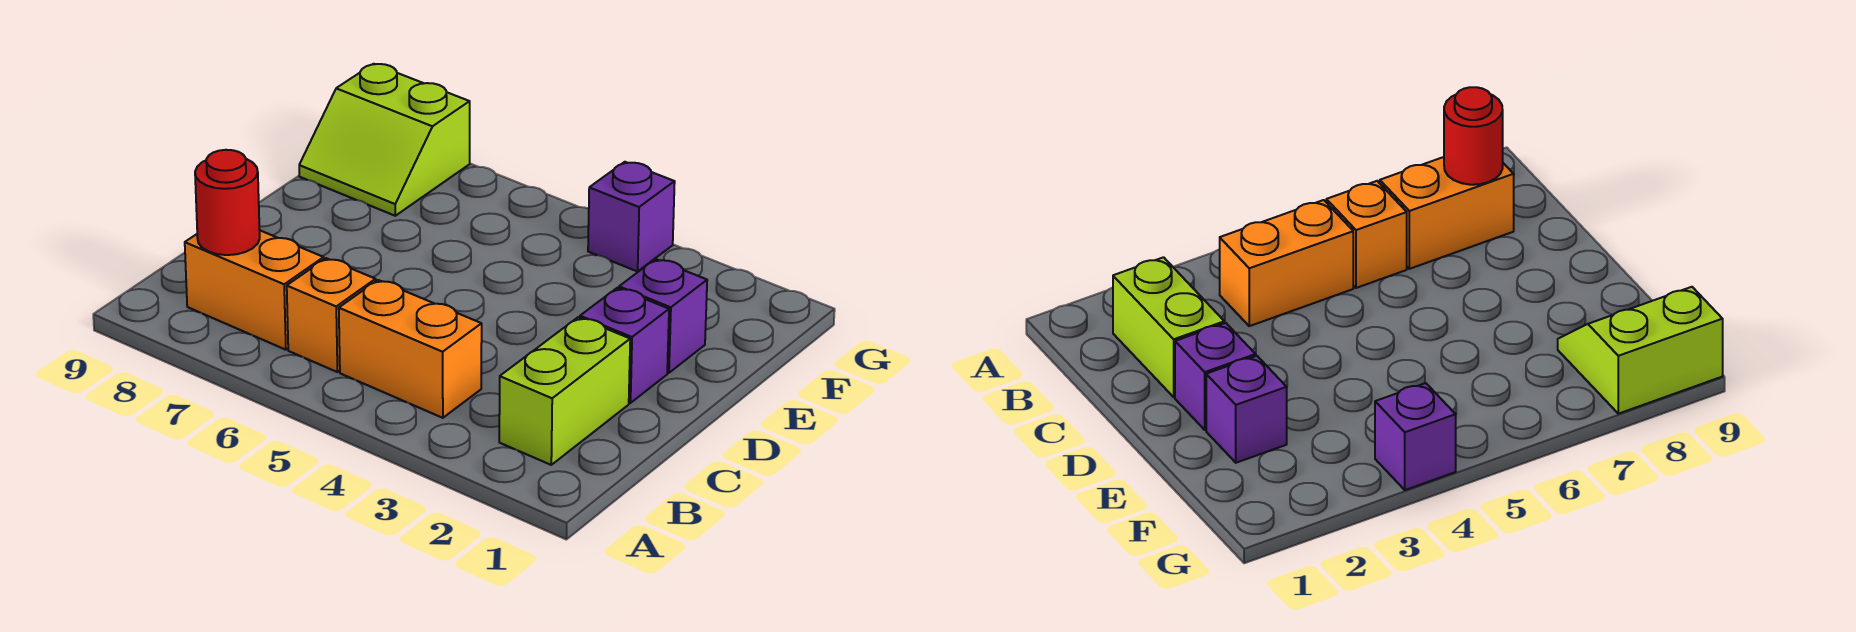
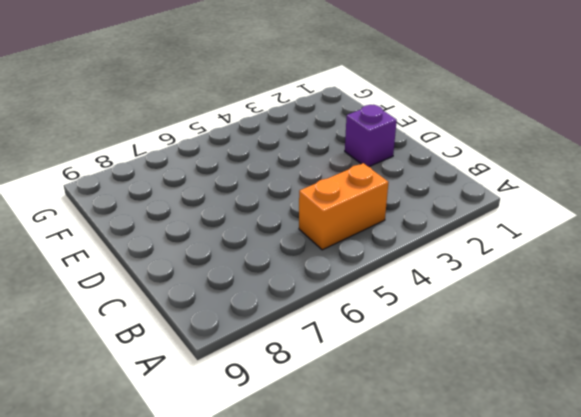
none -> lime 1x2 brick [499,317,630,465]
none -> orange 1x1 brick [287,258,376,372]

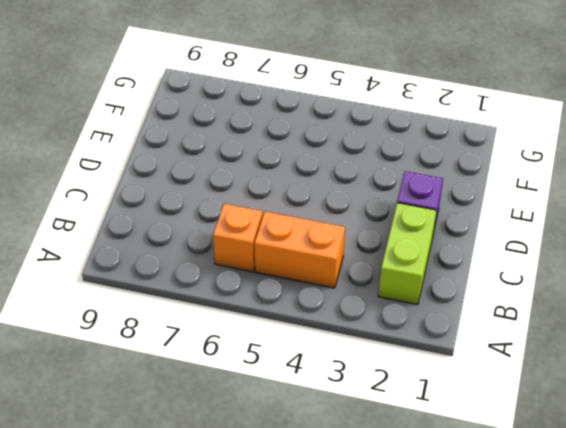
none -> orange 1x2 brick [185,231,324,350]
none -> purple 1x1 brick [619,259,707,373]

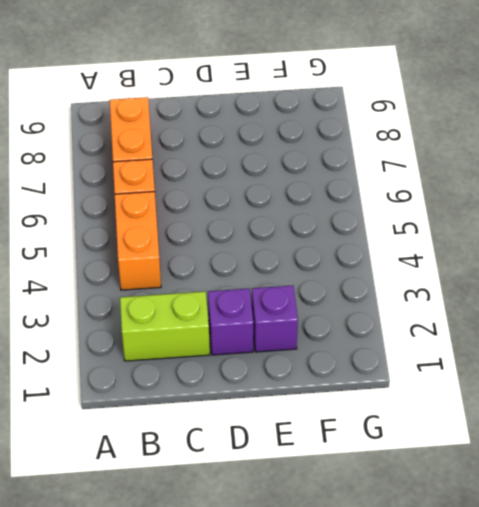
none -> lime 2x2 slope [299,64,470,216]
none -> purple 1x1 brick [588,162,675,271]

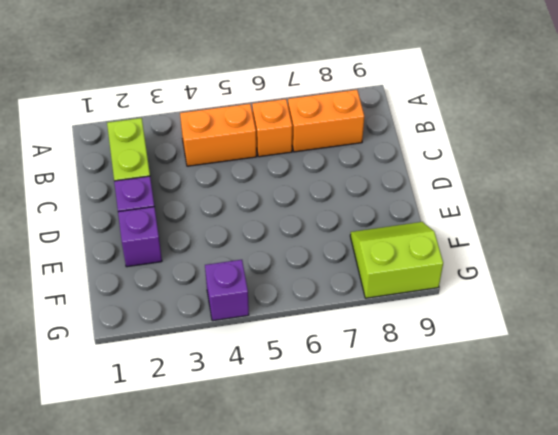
none -> red 1x1 round brick [195,150,260,255]

